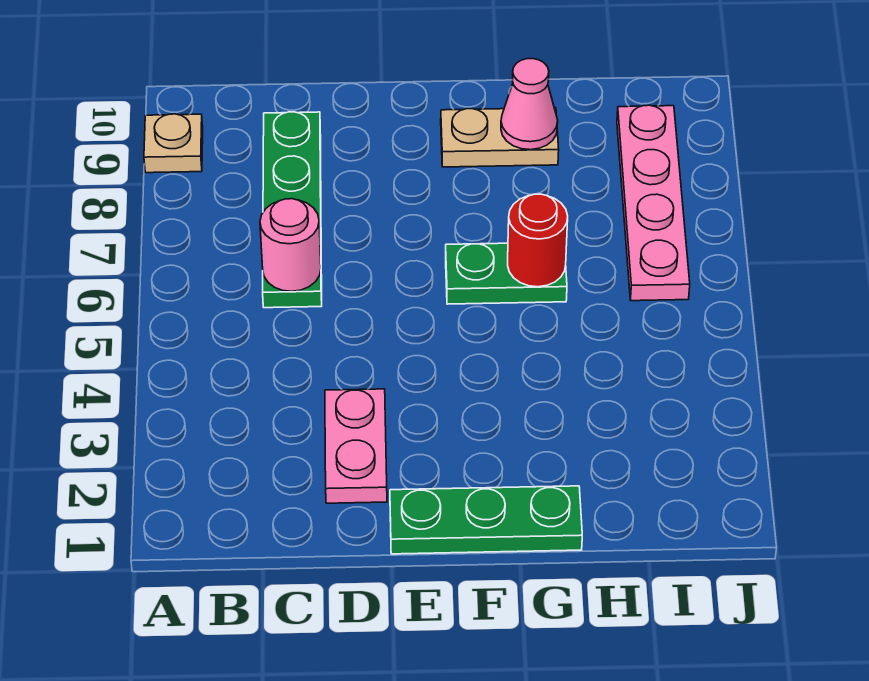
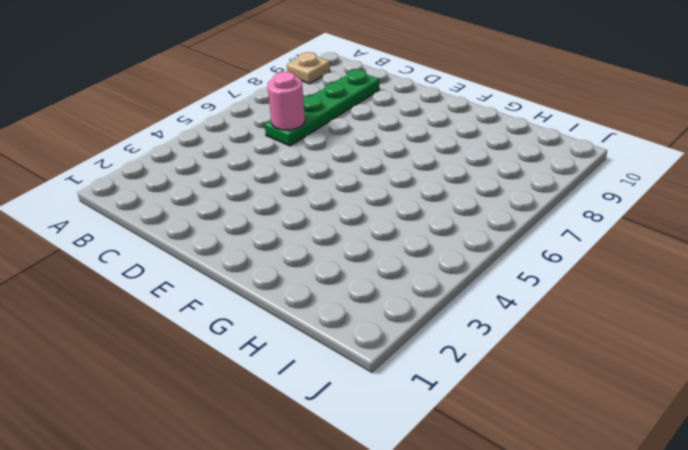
none -> pink 1x2 plate [325,389,387,503]
none -> green 1x3 plate [390,486,582,554]

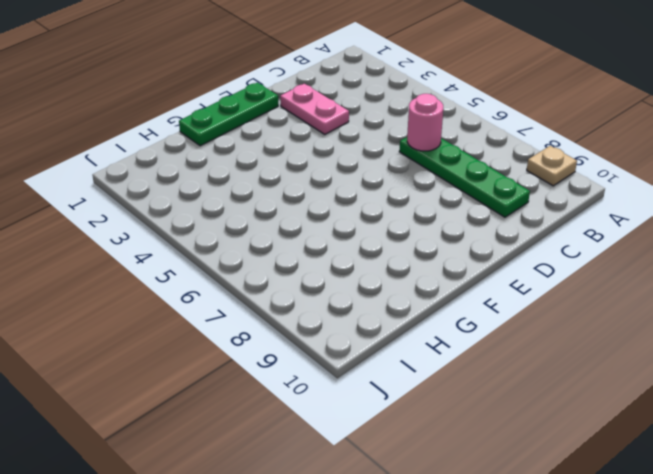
none -> green 1x2 plate [446,243,567,304]
none -> tan 1x2 plate [441,108,559,167]

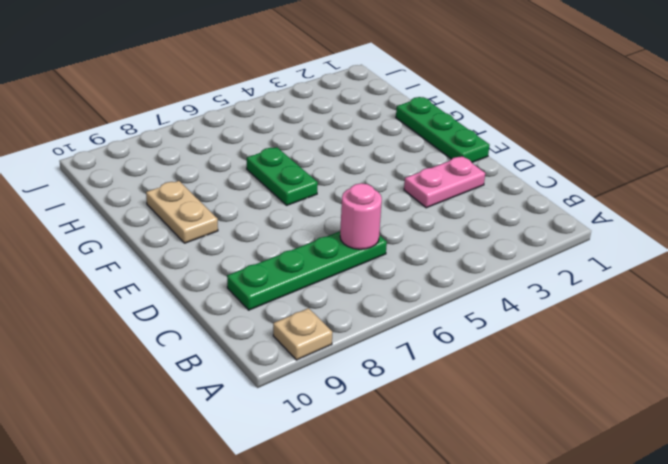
none -> pink 1x4 plate [617,105,690,301]
none -> red 1x1 round brick [508,194,568,287]

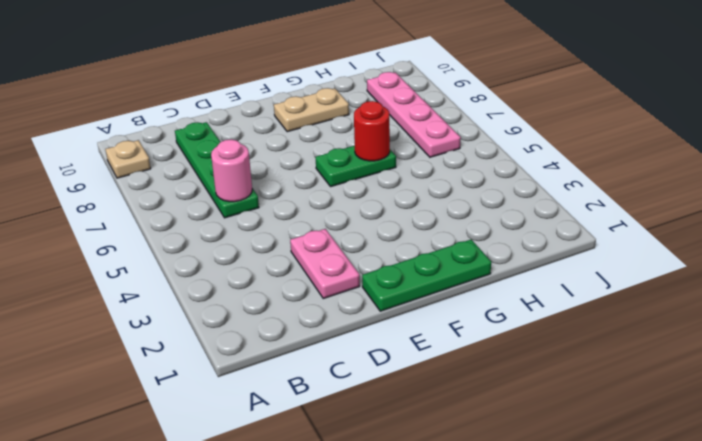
none -> pink 1x1 cone [501,59,558,150]

